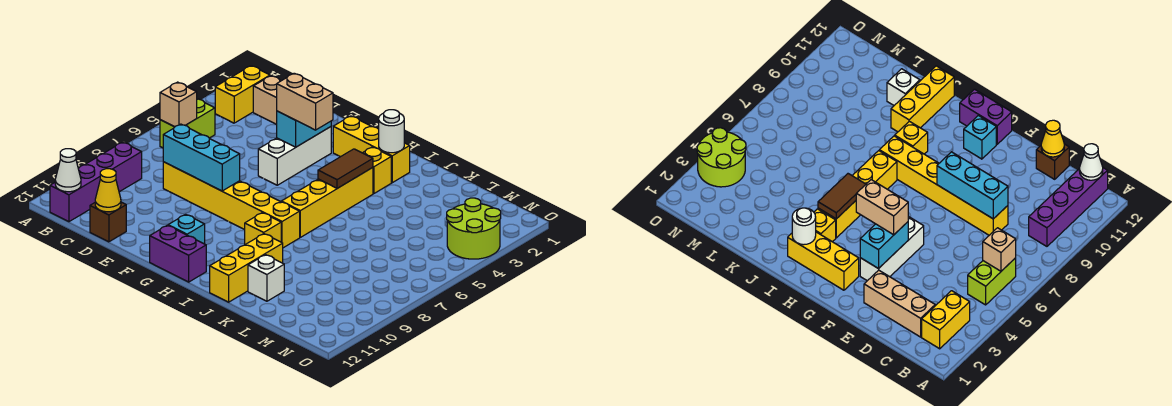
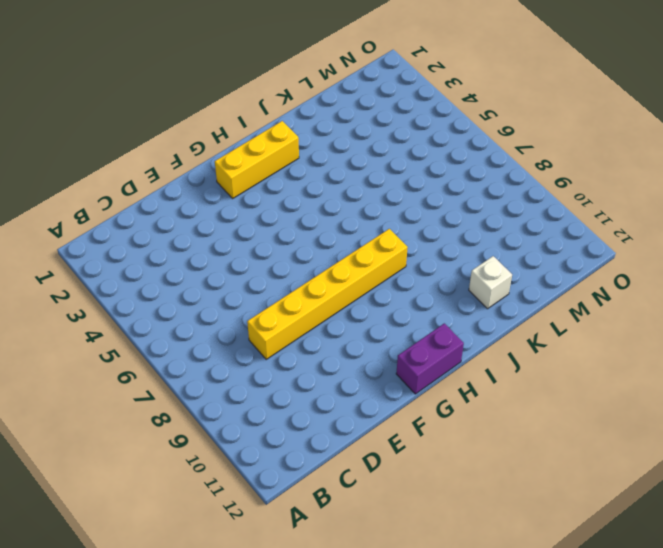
none -> yellow 1x2 brick [215,66,270,123]
none -> lime 1x2 brick [160,99,215,148]
none -> purple 1x4 brick [50,142,142,222]

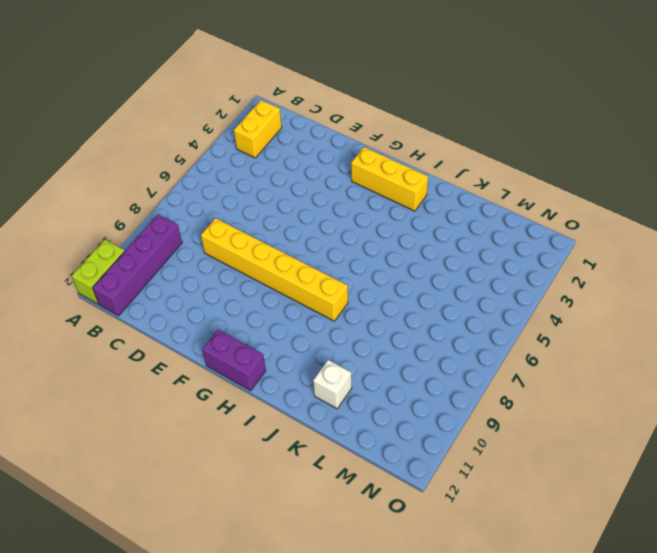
lime 1x2 brick [72,240,125,304] -> lime 1x2 brick moved to [160,99,215,148]
none -> tan 1x3 brick [253,76,281,125]
none -> brown 1x1 brick [90,202,126,242]
none -> white 1x3 brick [258,127,331,185]

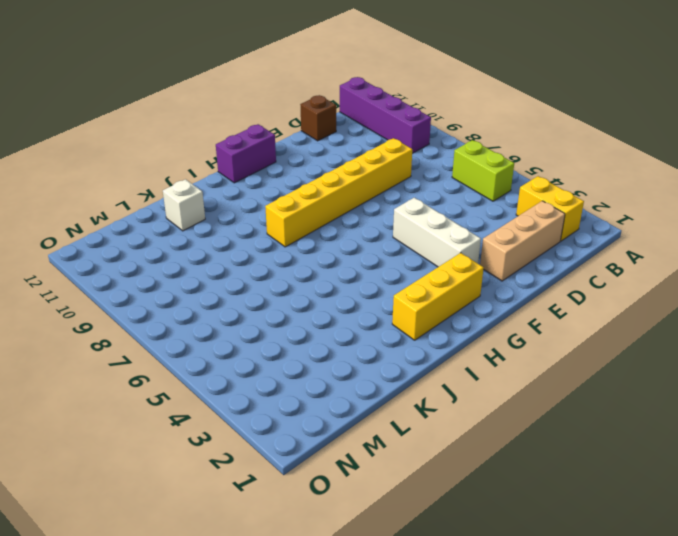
none -> cyan 1x1 brick [168,214,205,244]
none -> yellow 1x1 brick [363,147,391,194]
none -> yellow 1x4 brick [281,168,373,237]

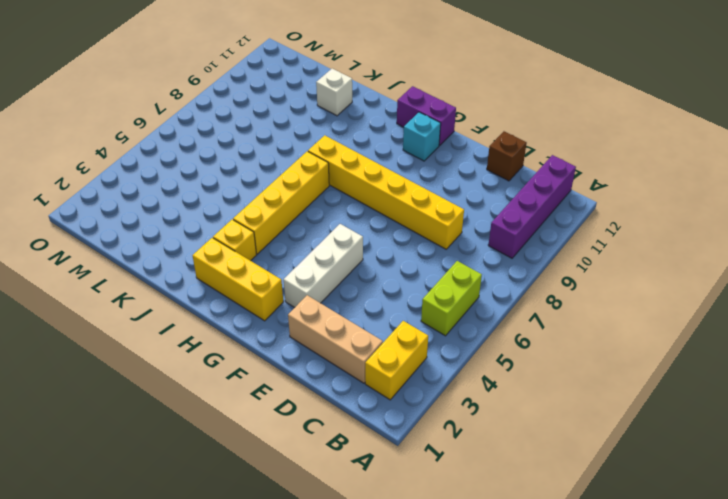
none -> yellow 1x1 brick [245,213,281,244]
none -> yellow 1x3 brick [210,234,283,302]
none -> lime 2x2 round brick [447,198,501,259]

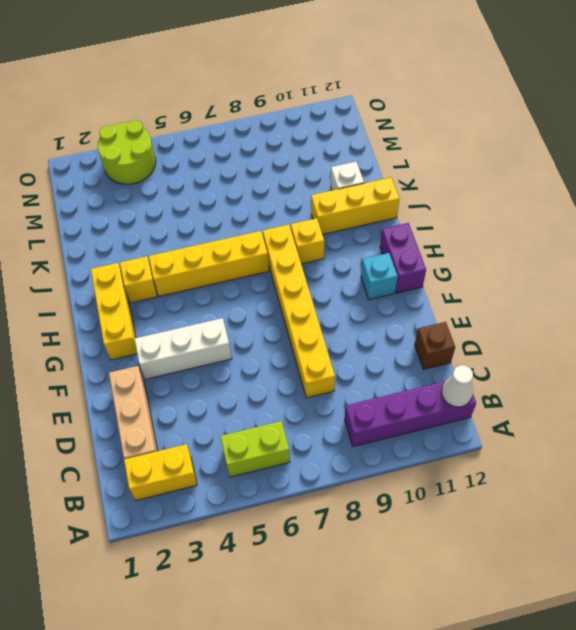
none -> tan 1x1 brick [160,82,197,127]
none -> cyan 1x3 brick [163,124,240,191]
none -> yellow 1x1 cone [95,169,121,212]

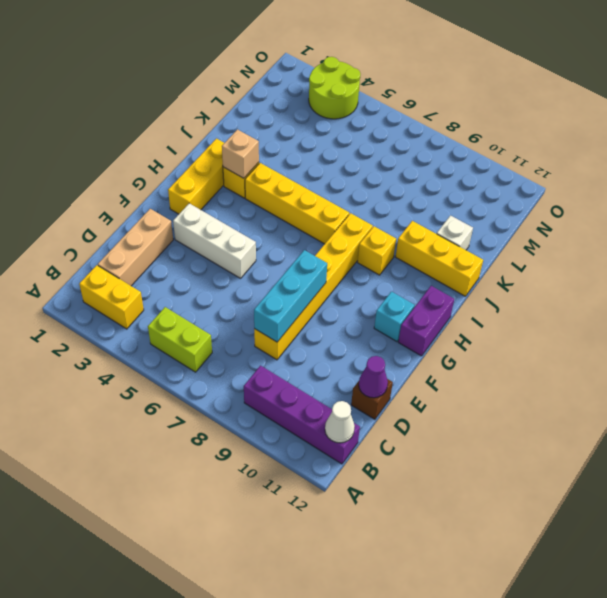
purple 1x1 cone [359,356,388,398] -> yellow 1x1 cone [95,169,121,212]
tan 1x1 brick [222,130,259,178] -> tan 1x1 brick moved to [160,82,197,127]
none -> cyan 1x2 brick [277,111,331,147]
none -> white 1x1 round brick [379,110,404,153]
none -> brown 1x2 tile [318,149,373,188]

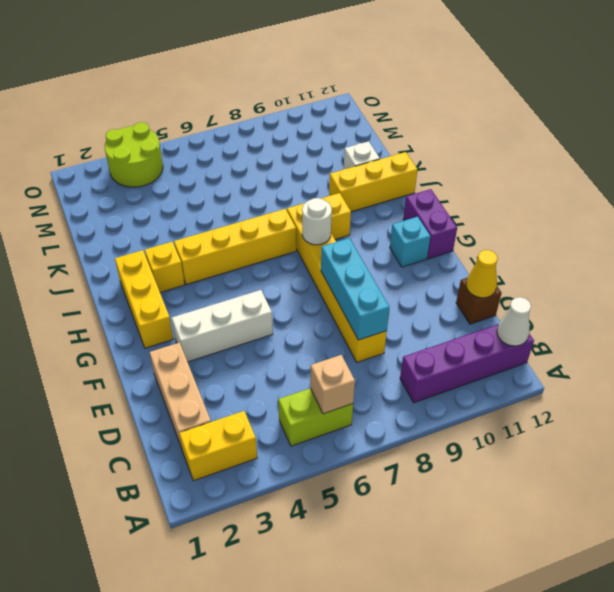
white 1x1 round brick [302,198,332,245] -> white 1x1 round brick moved to [379,110,404,153]
none -> cyan 1x2 brick [277,111,331,147]
none -> brown 1x2 tile [318,149,373,188]
none -> tan 1x2 brick [277,73,333,130]

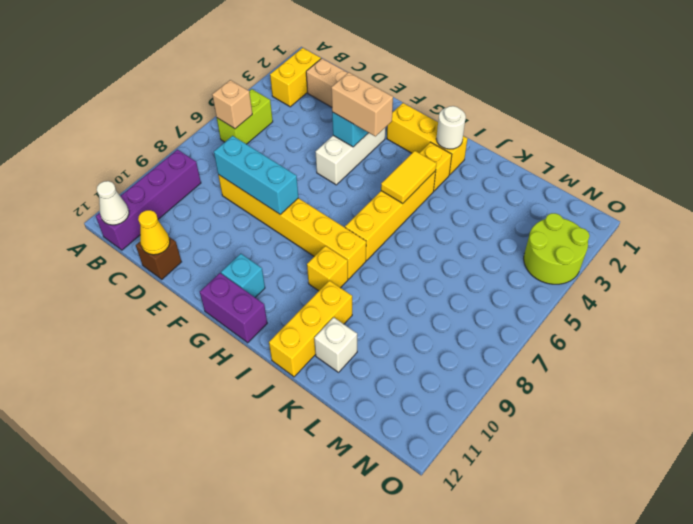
yellow 1x2 tile [381,151,437,204] -> brown 1x2 tile [318,149,373,188]

